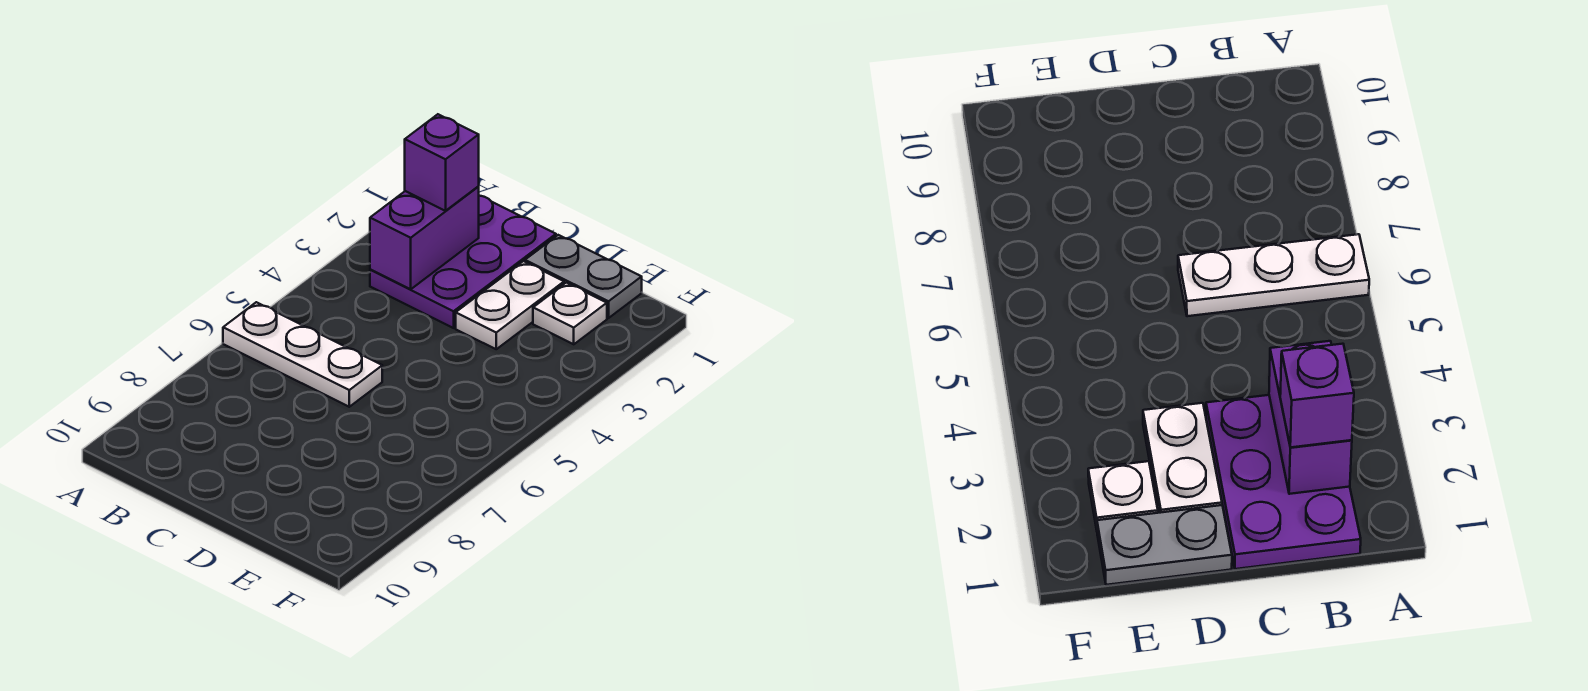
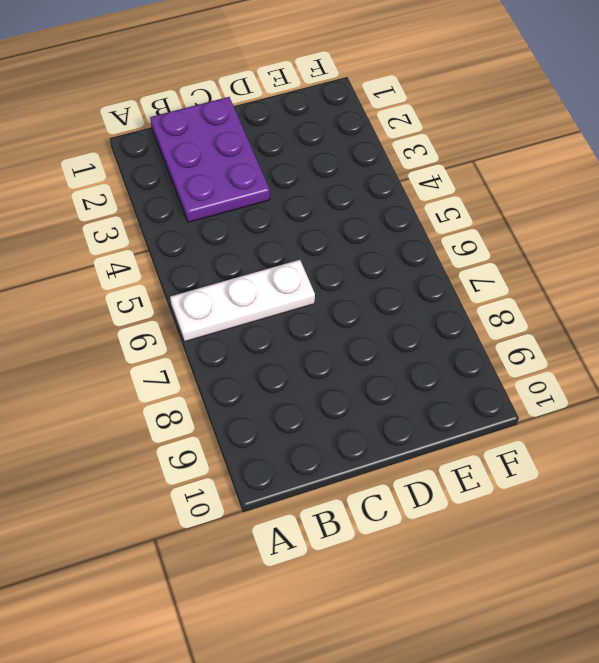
none -> grey 1x2 plate [525,235,642,318]
none -> white 1x2 plate [456,261,564,349]

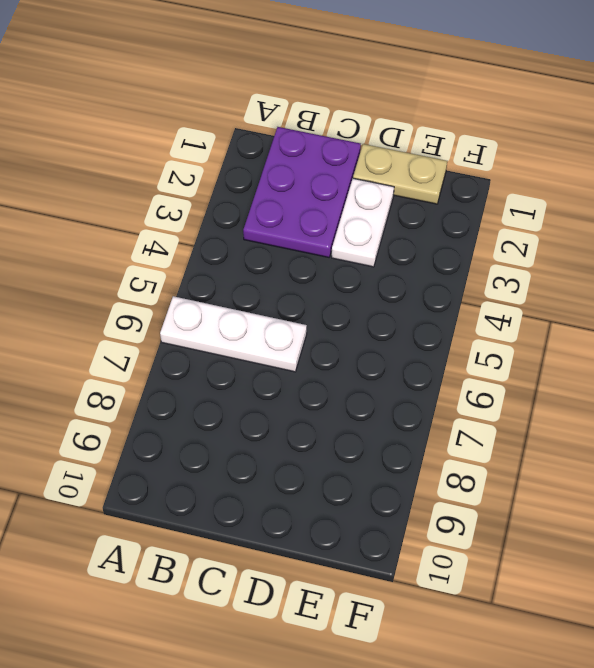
tan 1x2 plate [353,144,447,204] -> grey 1x2 plate [525,235,642,318]
none -> white 1x1 plate [533,283,607,344]
none -> purple 1x2 brick [370,187,479,289]

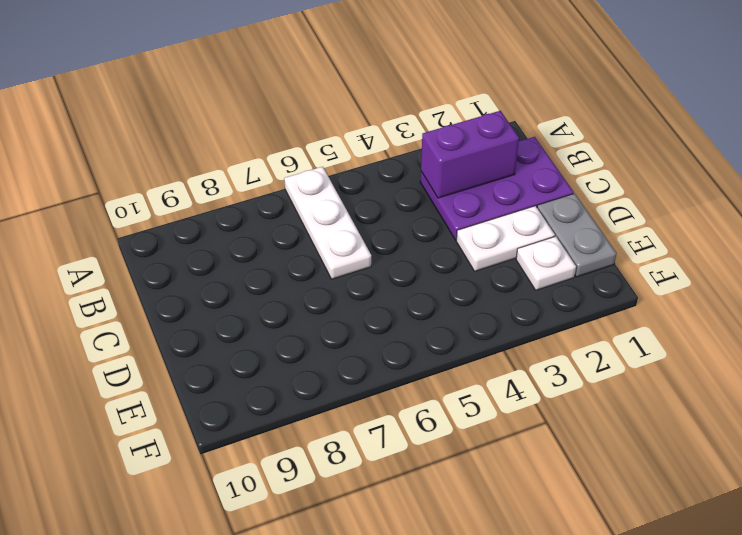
none -> purple 1x1 brick [405,114,479,211]

